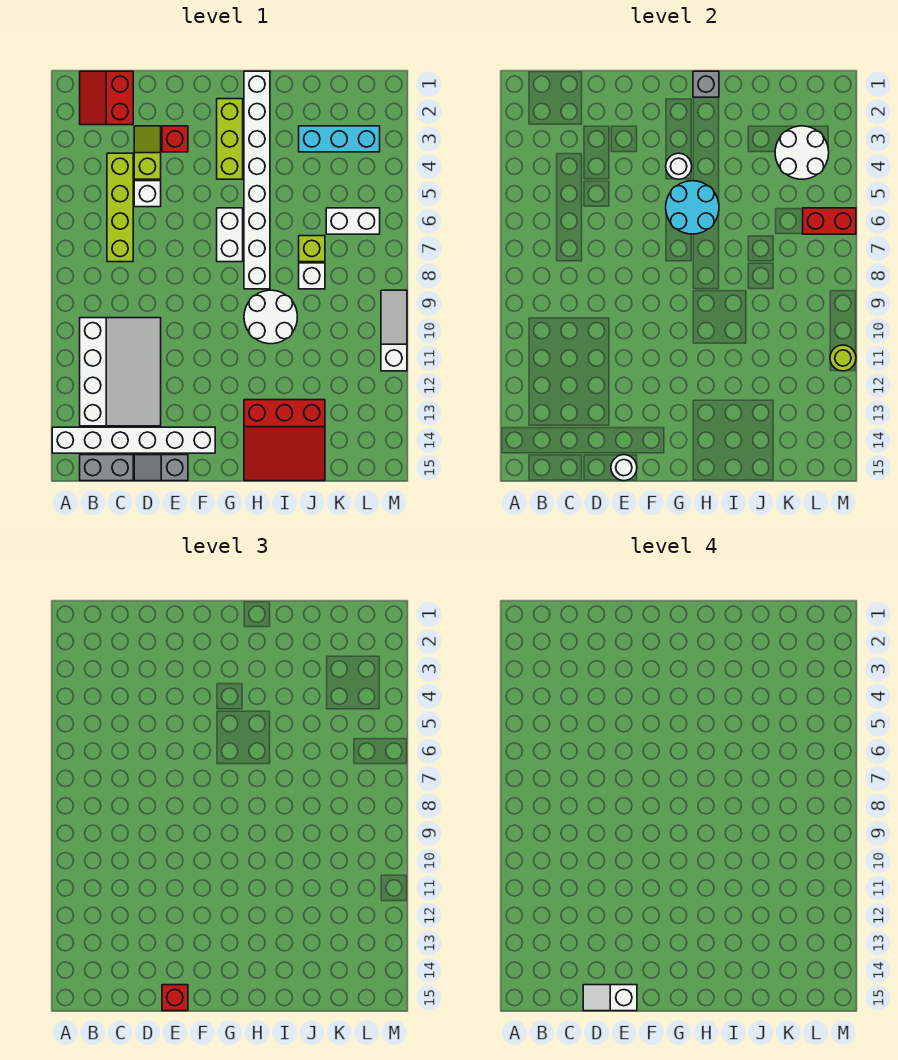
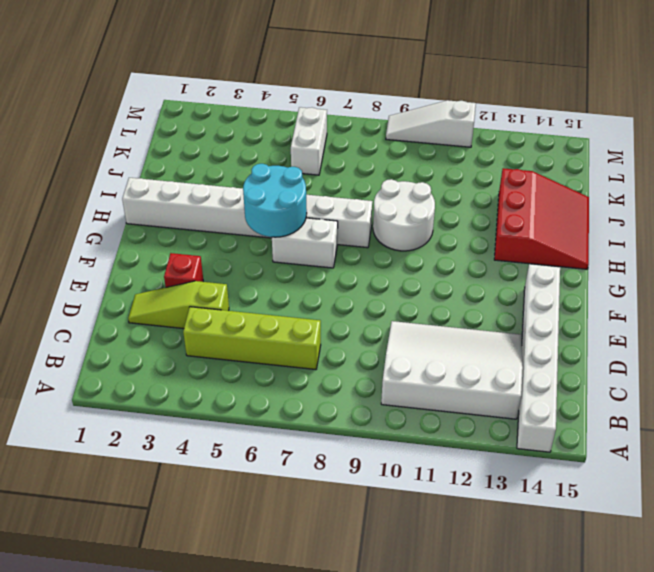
lime 1x3 slope [128,281,229,329] -> lime 1x2 slope [134,126,161,179]
none -> red 2x2 slope [80,71,133,125]
none -> grey 1x2 brick [80,455,133,481]
none -> white 1x1 brick [134,181,161,207]

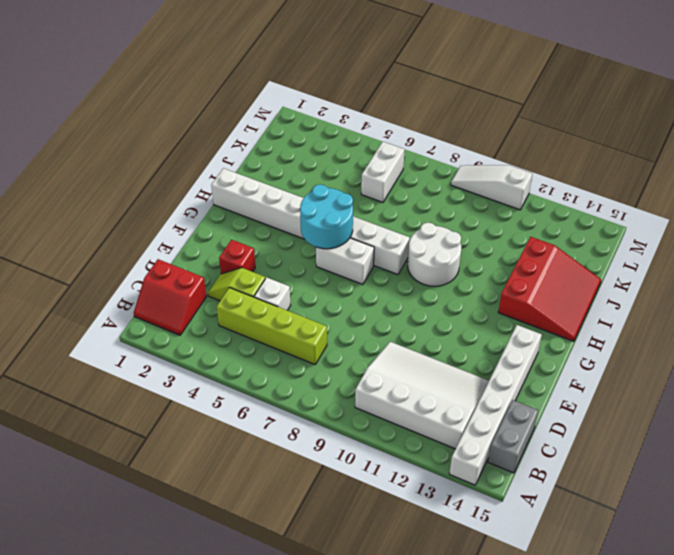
none -> grey 1x2 slope [134,455,188,481]
none -> lime 1x3 brick [217,99,243,179]
none -> cyan 1x3 brick [299,126,380,152]

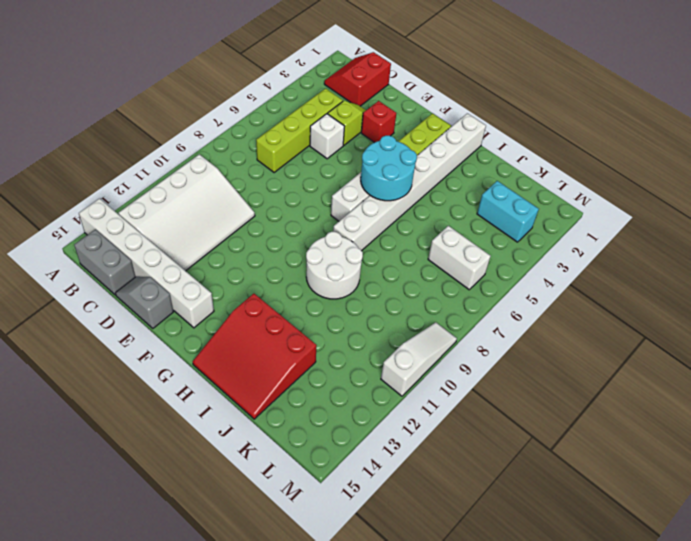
cyan 1x2 brick [477,181,539,242] -> cyan 1x3 brick [299,126,380,152]
none -> lime 1x1 brick [299,236,325,262]
none -> white 1x1 brick [299,263,325,289]
none -> white 1x1 round brick [611,455,637,481]

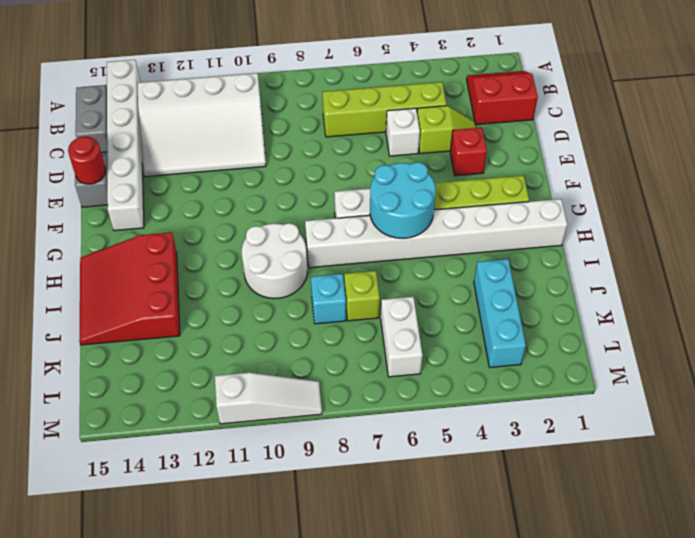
red 1x1 round brick [68,137,106,184] -> white 1x1 round brick [611,455,637,481]
cyan 1x1 brick [311,274,346,324] -> white 1x1 brick [299,263,325,289]
none -> white 1x1 round brick [666,153,692,179]
none -> grey 1x1 brick [693,71,719,97]
none -> white 2x2 round brick [775,126,829,179]

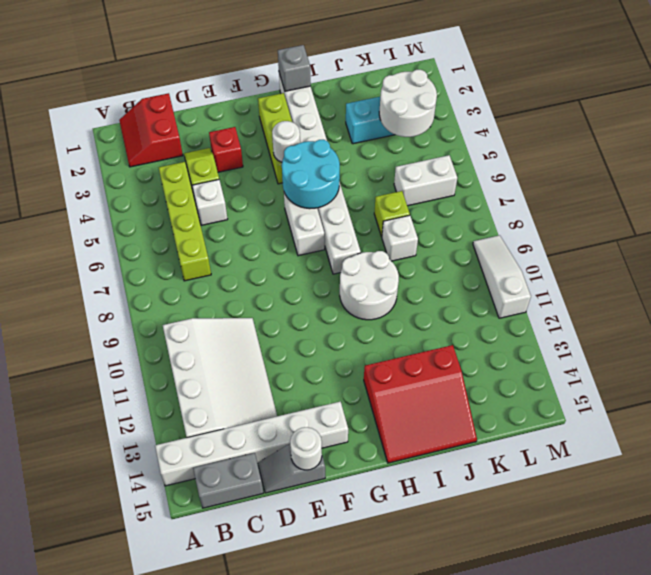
none -> red 1x2 brick [803,208,856,234]
none -> lime 1x1 round brick [830,345,856,371]
none -> red 1x1 brick [162,985,188,1011]

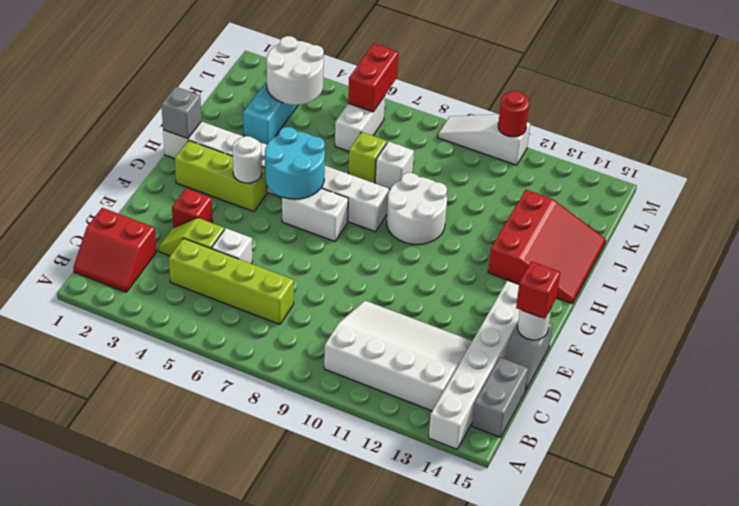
red 1x1 round brick [498,91,529,137] -> lime 1x1 round brick [830,345,856,371]
none -> white 1x2 slope [583,985,637,1011]

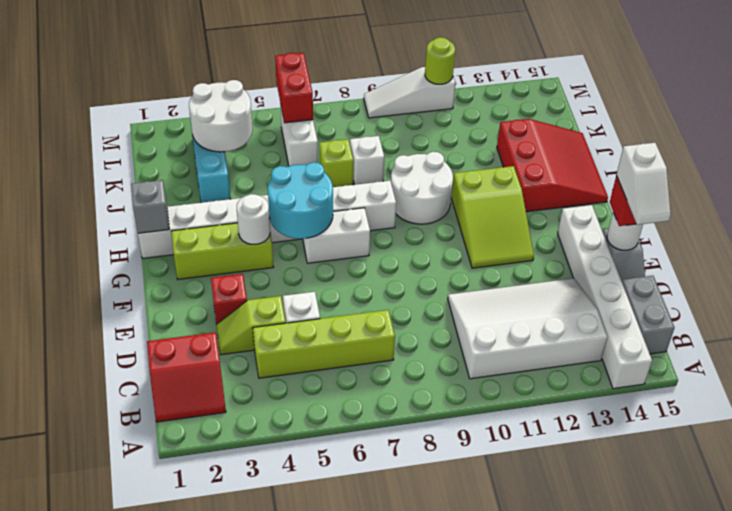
lime 2x3 slope [451,166,534,268] -> none

